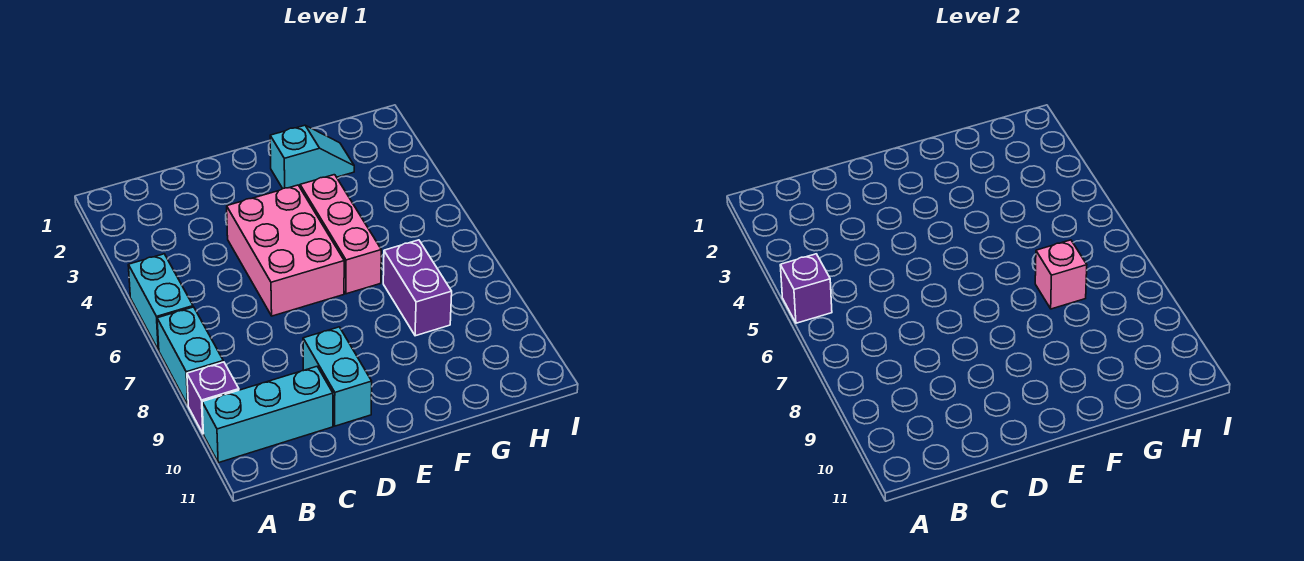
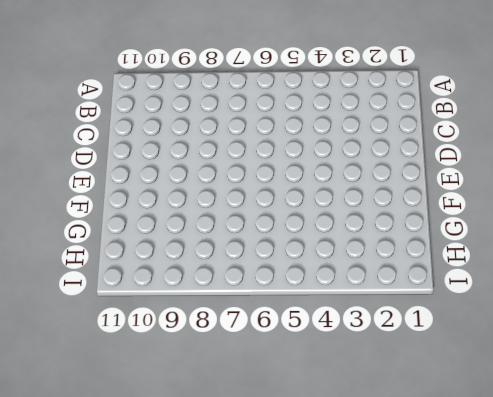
none -> cyan 1x2 brick [128,254,193,350]
none -> cyan 1x2 brick [157,307,223,405]

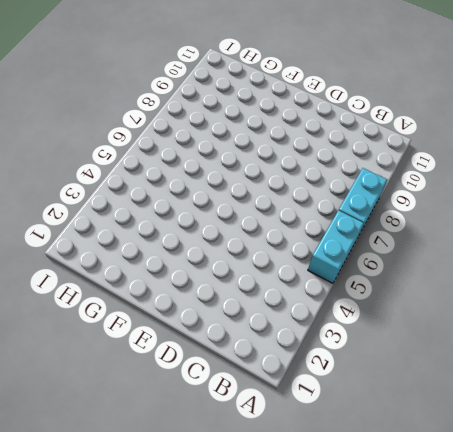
none -> purple 1x1 brick [187,362,239,434]
none -> cyan 1x3 brick [202,367,333,463]

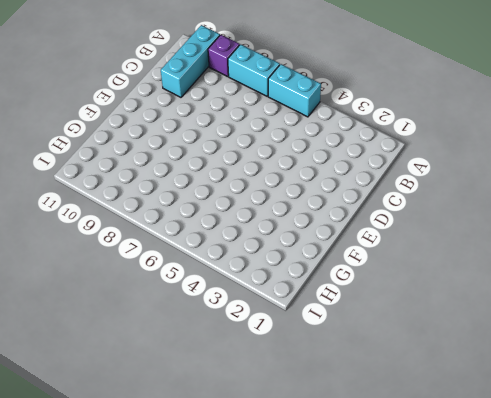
none -> pink 2x3 brick [227,185,344,316]
none -> cyan 1x2 brick [303,327,372,426]

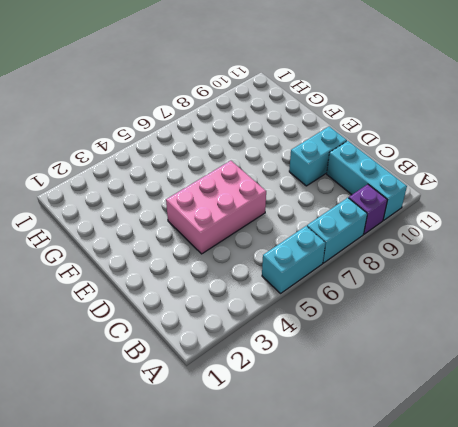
none -> cyan 1x2 slope [270,125,354,189]
none -> pink 1x3 brick [300,175,381,294]

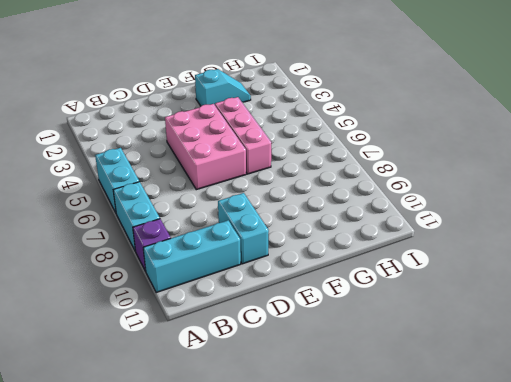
none -> purple 1x2 brick [383,240,452,336]
none -> purple 1x1 brick [780,254,832,323]

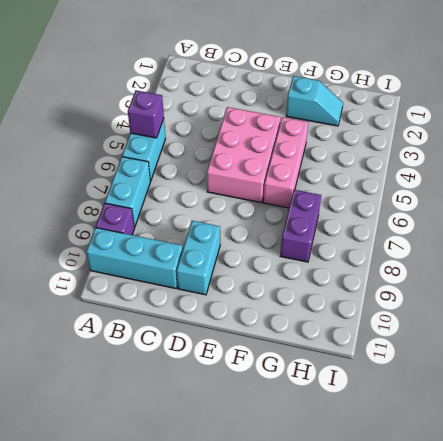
none -> pink 1x1 brick [1035,240,1087,309]

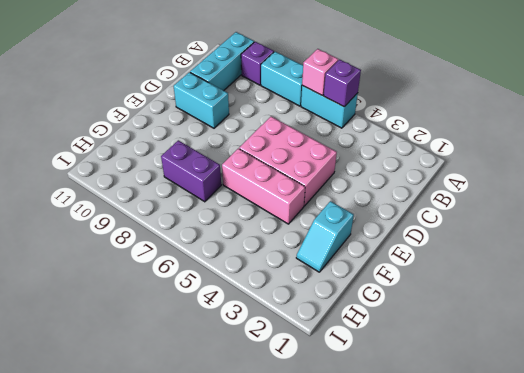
pink 1x1 brick [302,49,338,95] -> pink 1x1 brick moved to [1035,240,1087,309]

